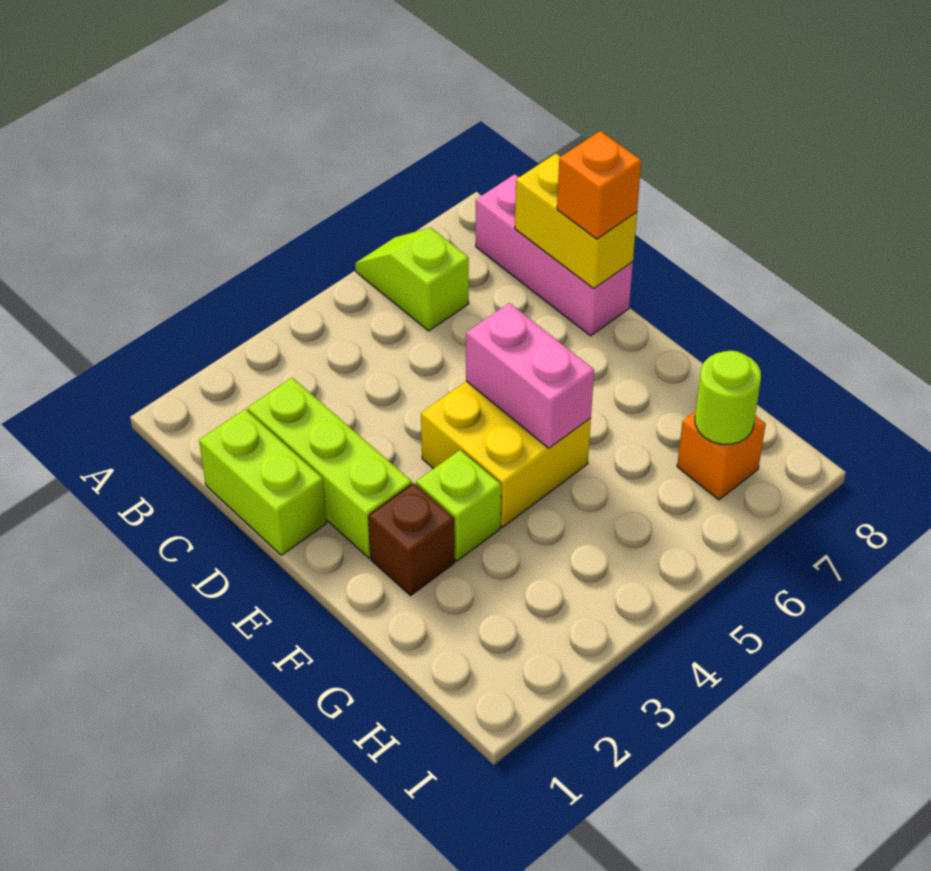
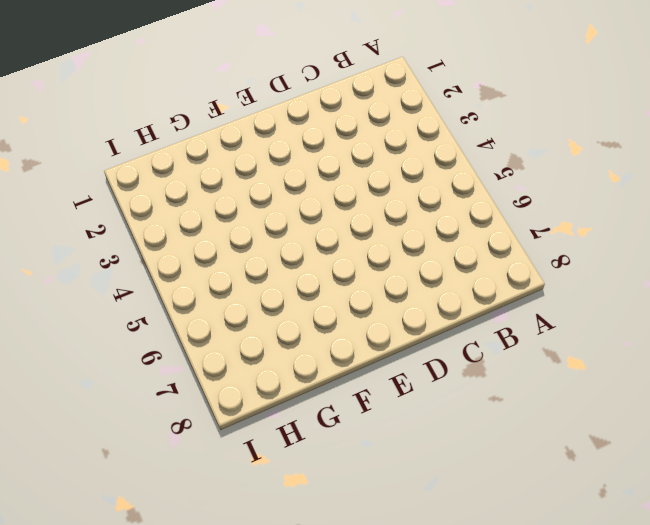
none -> lime 1x2 slope [355,228,469,331]
none -> pink 1x3 brick [476,174,633,336]
none -> lime 1x2 brick [199,409,326,555]

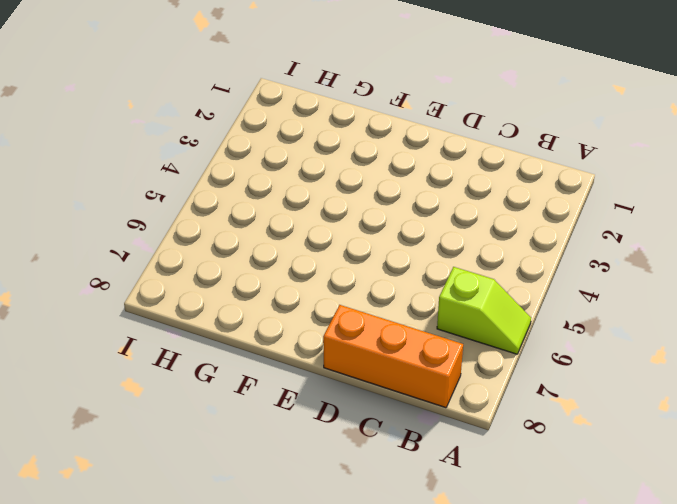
orange 1x3 brick [323,305,463,408] -> pink 1x3 brick [476,174,633,336]
none -> lime 1x2 brick [199,409,326,555]
none -> lime 1x3 brick [247,378,412,558]
none -> yellow 2x2 brick [421,381,591,527]

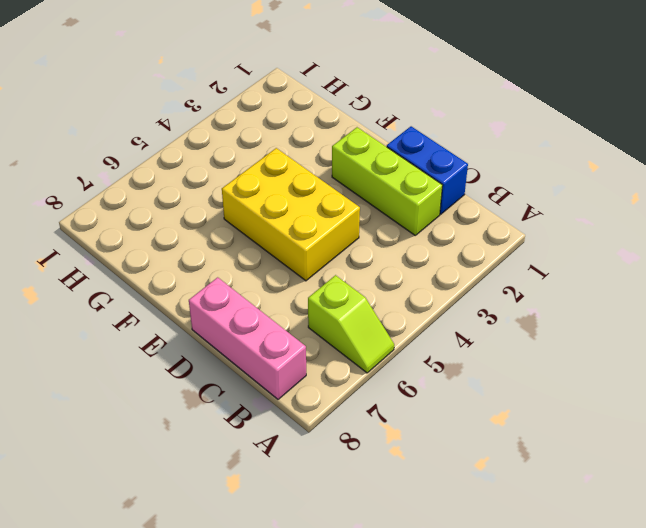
blue 1x2 brick [387,126,468,214] -> lime 1x2 brick [199,409,326,555]
yellow 2x3 brick [222,148,360,281] -> yellow 2x2 brick [421,381,591,527]
none -> brown 1x1 brick [369,483,455,596]
none -> lime 1x1 brick [416,450,501,561]
none -> orange 1x1 brick [677,411,766,500]

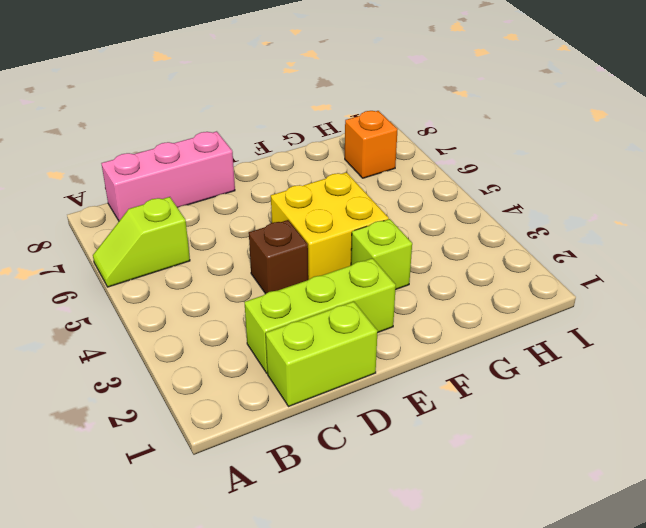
brown 1x1 brick [249,220,308,294] -> brown 1x1 brick moved to [369,483,455,596]
none -> yellow 1x2 brick [515,154,637,288]
none -> pink 1x2 brick [466,303,594,448]
none -> lime 1x1 round brick [695,351,761,444]

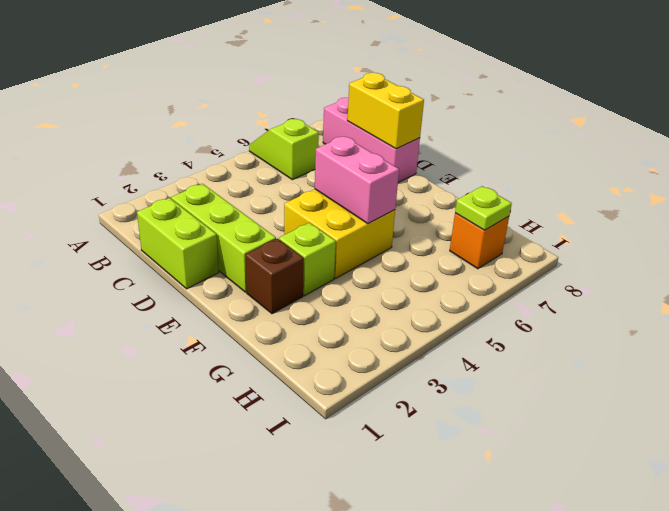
lime 1x1 plate [455,186,512,230] -> lime 1x1 round brick [695,351,761,444]
none -> orange 1x1 brick [557,131,641,239]

